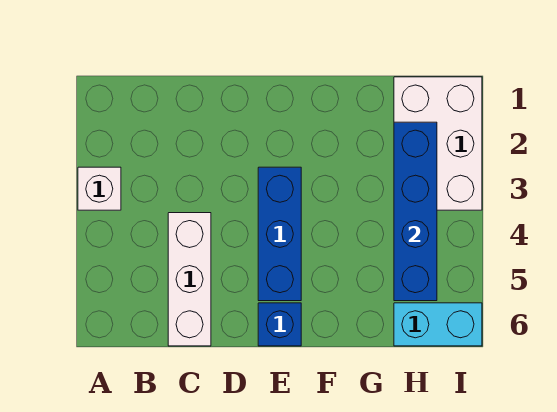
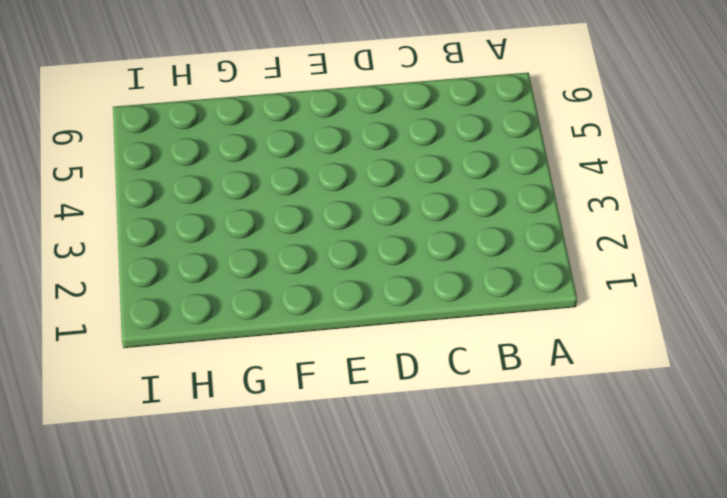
none -> white 1x1 brick [78,167,121,210]
none -> white 1x3 brick [168,213,211,346]

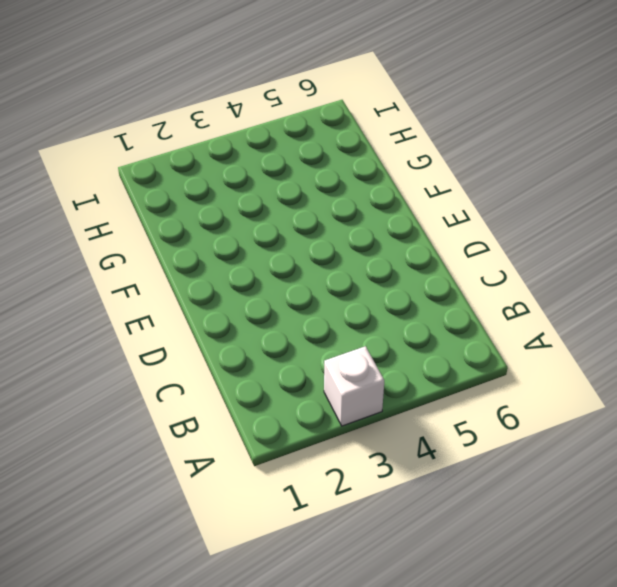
none -> white 1x3 brick [168,213,211,346]
none -> blue 1x3 brick [258,167,301,301]

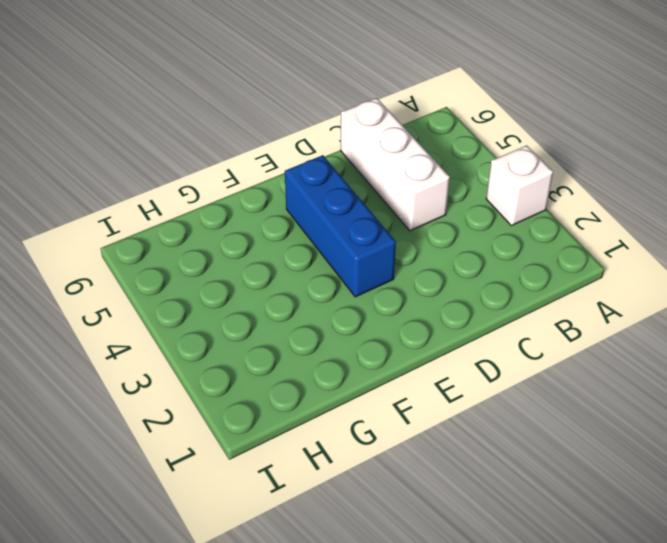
none -> blue 1x1 brick [258,303,301,346]
none -> white 2x3 brick [394,77,482,210]

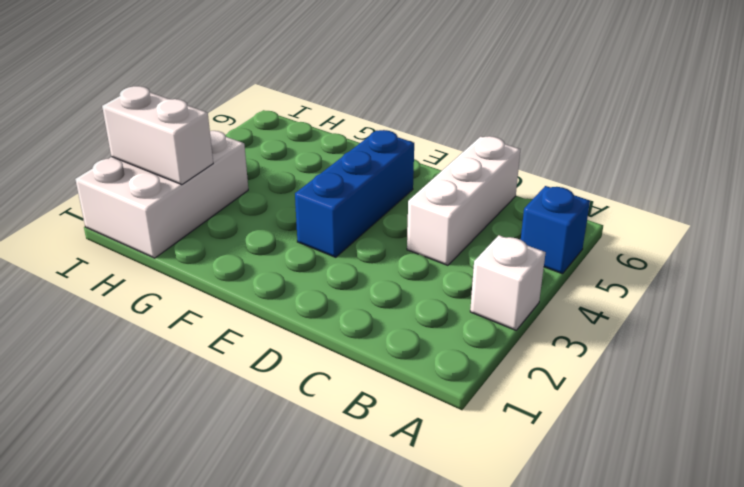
blue 1x1 brick [521,186,590,274] -> blue 1x1 brick moved to [258,303,301,346]
white 1x2 brick [102,86,213,185] -> blue 1x4 brick [394,122,437,301]
none -> cyan 1x2 brick [394,303,482,346]

